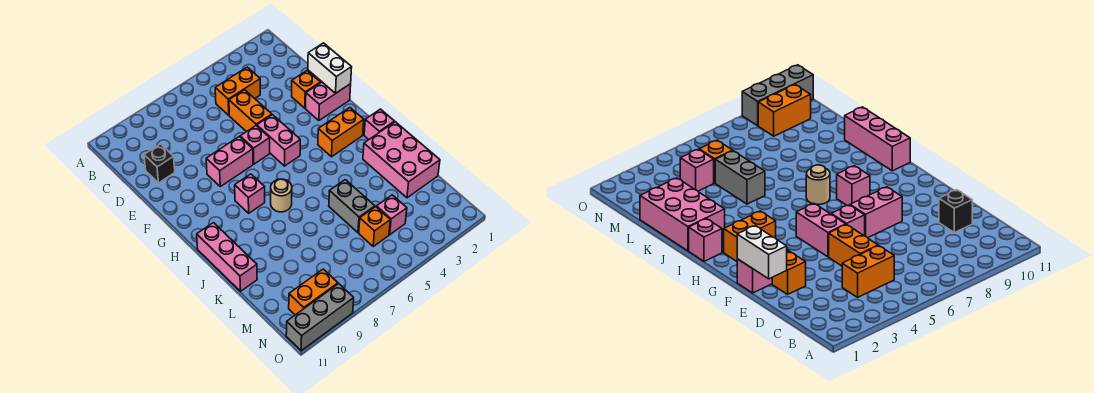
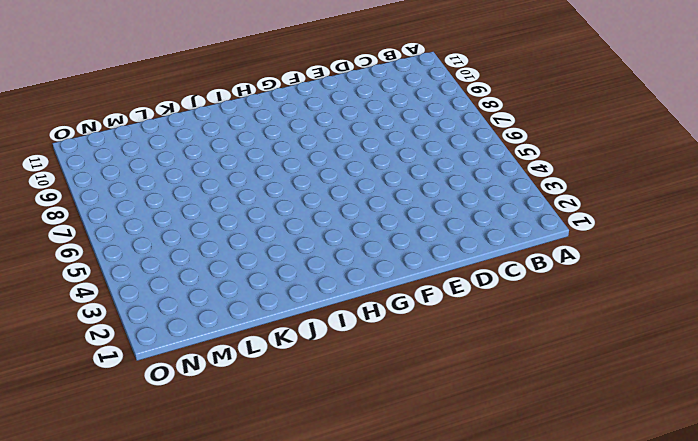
none -> orange 1x2 brick [215,67,260,115]
none -> orange 1x2 brick [229,90,272,132]
none -> black 1x1 brick [144,144,175,183]

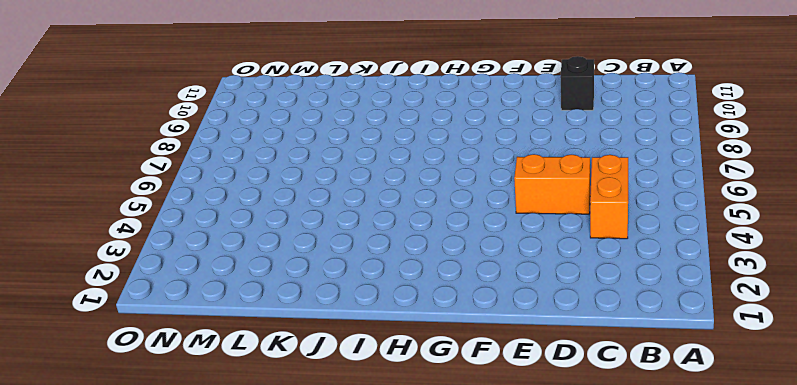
none -> orange 1x1 brick [292,71,320,108]
none -> pink 1x2 brick [306,82,351,120]
none -> pink 1x2 brick [257,115,300,166]

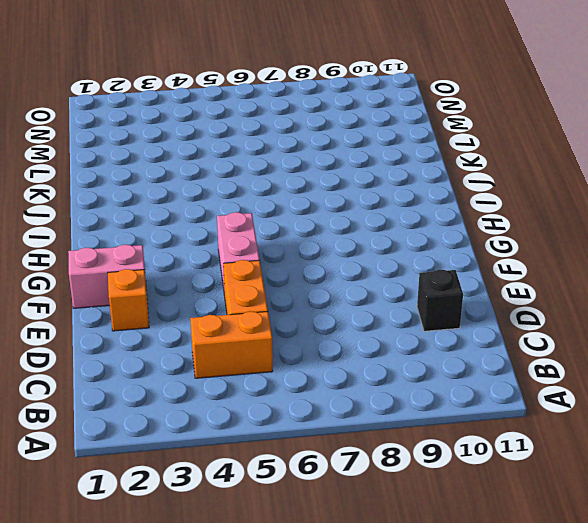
none -> pink 1x1 brick [240,126,270,164]
none -> pink 1x2 brick [206,137,253,187]
none -> orange 1x2 brick [318,108,364,157]

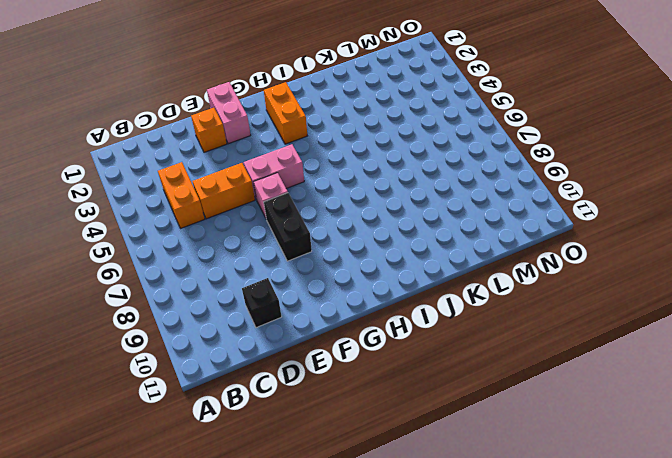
black 1x2 brick [264,193,312,261] -> pink 1x2 brick [206,137,253,187]
none -> pink 1x1 brick [235,174,265,213]
none -> pink 1x1 brick [364,109,395,139]
none -> tan 1x1 round brick [271,179,292,212]

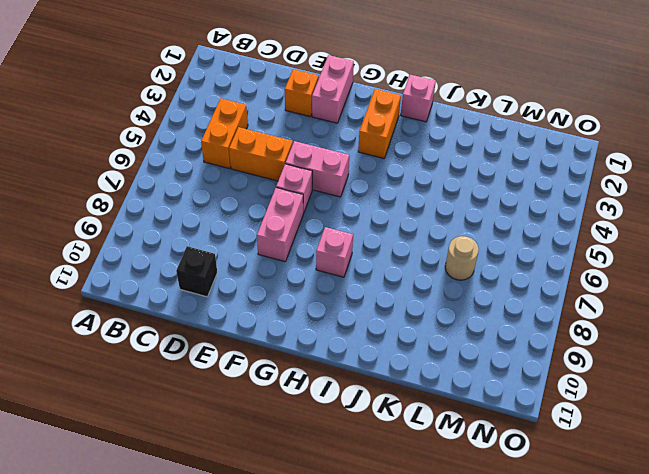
tan 1x1 round brick [445,236,479,280] -> tan 1x1 round brick moved to [271,179,292,212]
none -> pink 1x3 brick [197,223,257,291]
none -> pink 2x3 brick [363,122,440,198]
none -> grey 1x2 brick [329,180,375,233]

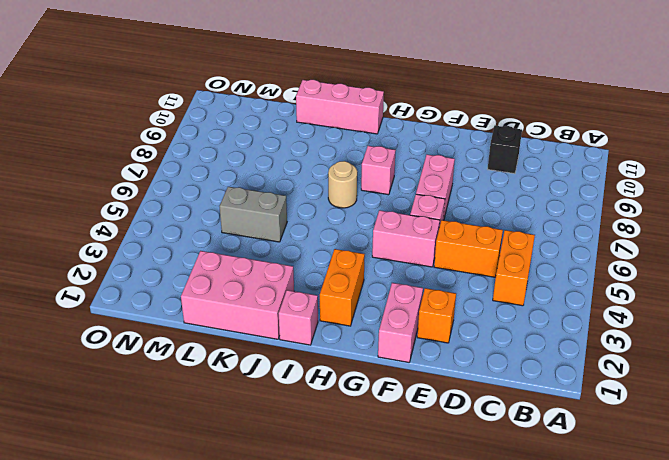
none -> pink 1x1 brick [376,195,407,235]
none -> orange 1x1 brick [359,207,390,246]
none -> orange 1x2 brick [289,269,338,315]

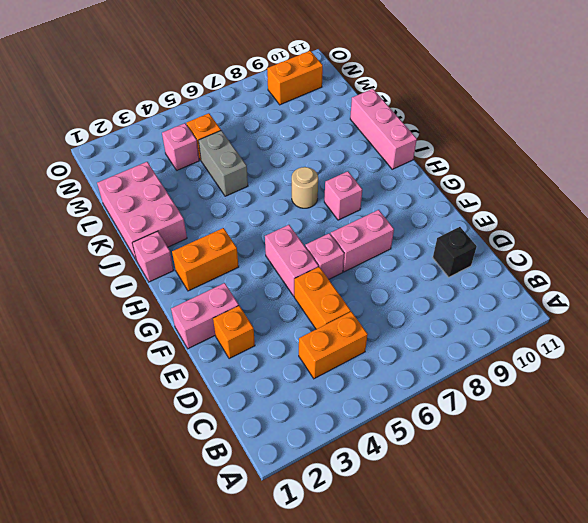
none -> grey 1x3 brick [286,284,354,351]
none -> white 1x2 brick [308,43,352,94]

